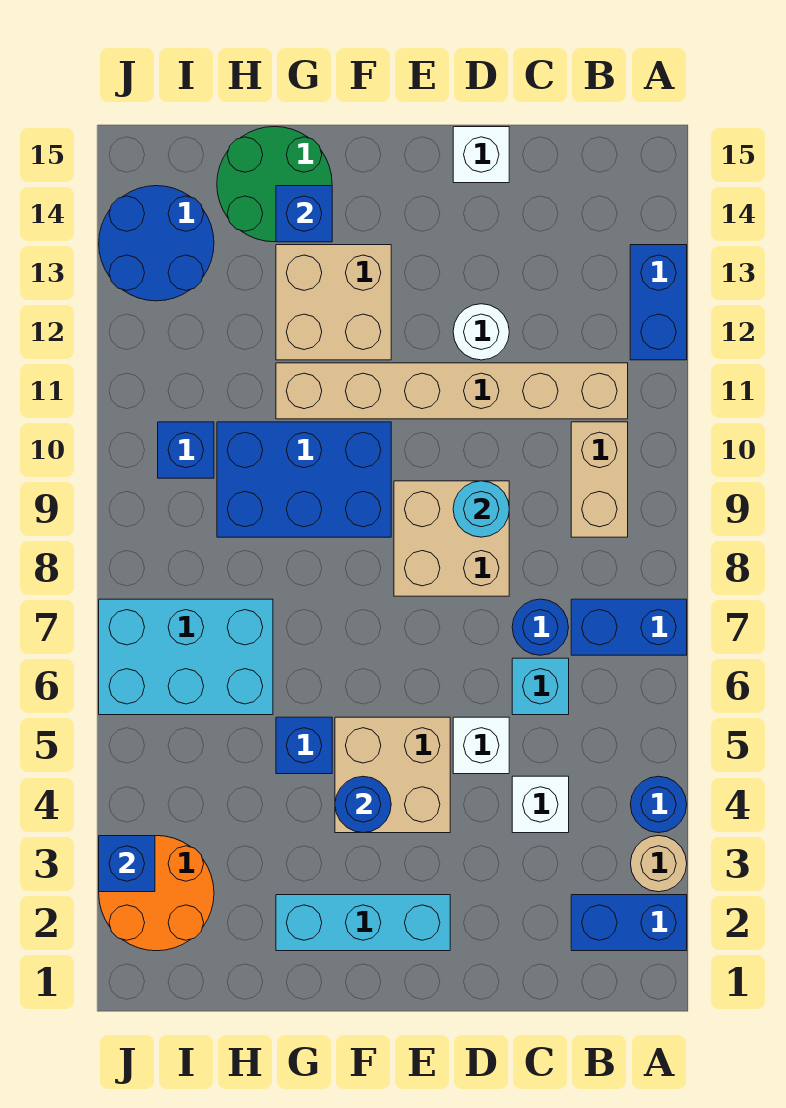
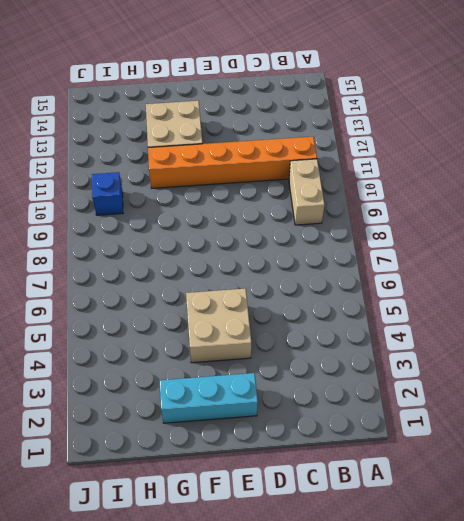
orange 1x6 brick [148,137,317,188] -> tan 1x6 brick [276,363,628,419]
none -> blue 1x2 brick [571,895,687,951]
none -> tan 1x1 round brick [630,836,687,892]
none -> blue 1x1 round brick [630,776,687,833]

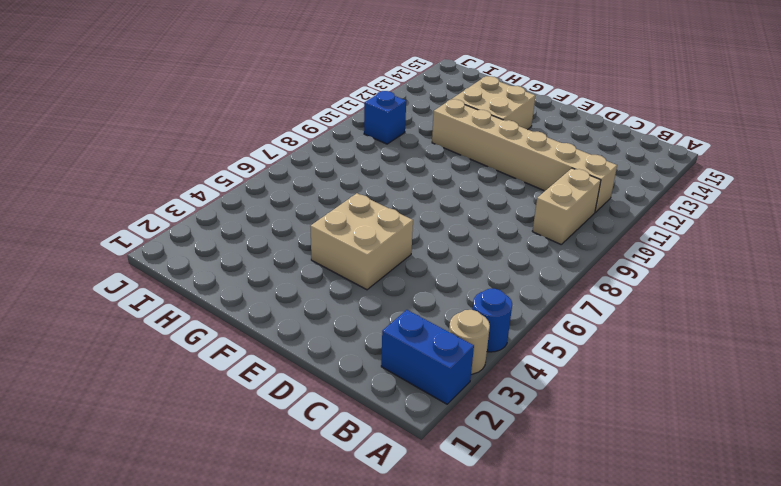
none -> blue 1x2 brick [571,599,687,655]
none -> blue 1x2 brick [630,245,687,360]
none -> white 1x1 brick [512,776,569,833]

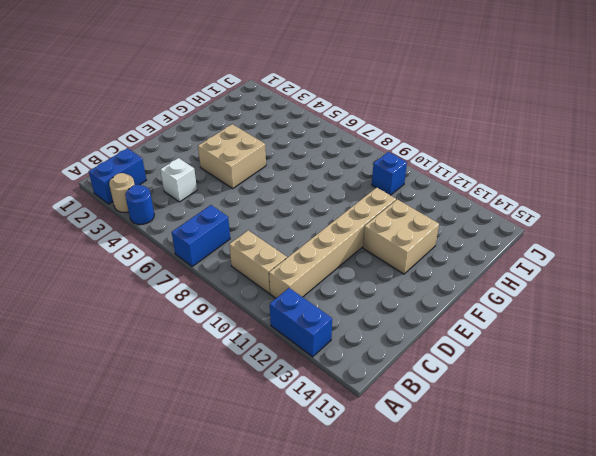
none -> cyan 1x1 brick [512,658,569,715]
none -> blue 1x1 round brick [512,599,569,655]
none -> white 1x1 brick [453,717,509,774]

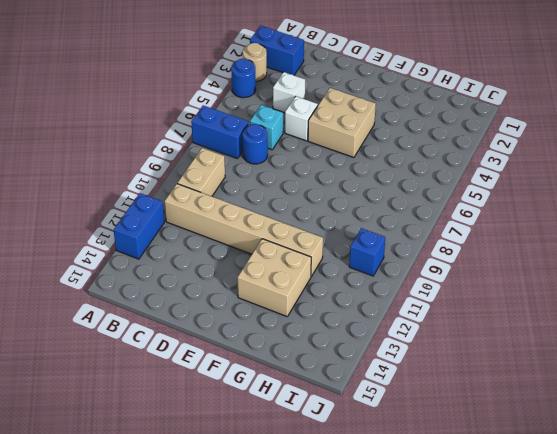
none -> tan 2x2 brick [394,481,509,596]
none -> white 1x1 round brick [453,304,509,360]
none -> white 1x1 brick [453,127,509,183]

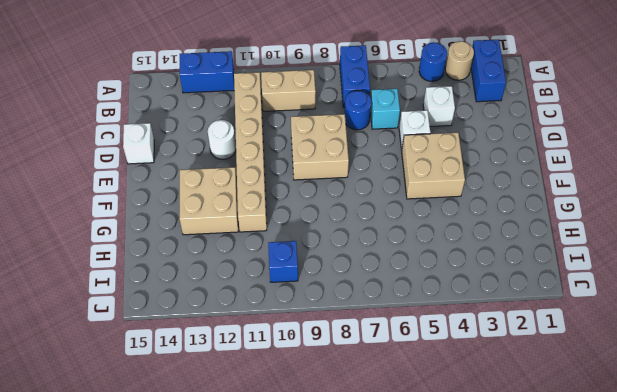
none -> cyan 1x3 brick [276,895,450,951]
none -> blue 2x3 brick [217,422,391,537]
none -> blue 1x1 brick [276,717,332,774]

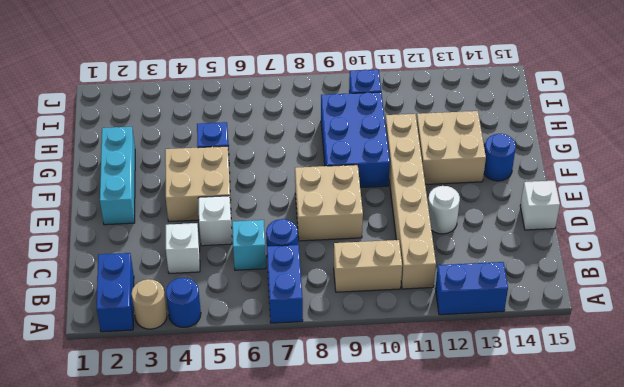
blue 1x1 round brick [484,134,516,181] -> blue 1x1 round brick moved to [335,776,391,833]
none -> green 2x2 round brick [217,127,332,242]
none -> cyan 2x3 brick [99,599,273,715]
none -> orange 2x2 round brick [99,836,214,951]

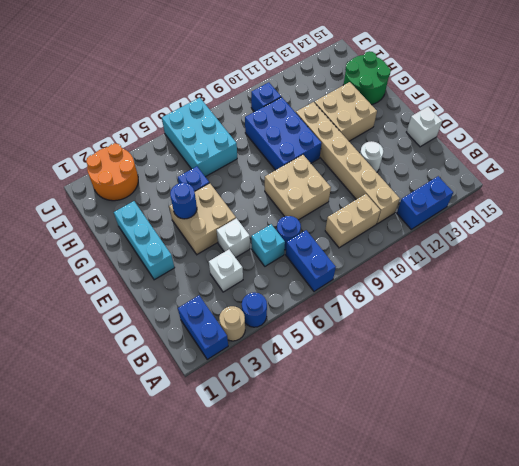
none -> blue 2x2 round brick [99,186,214,301]
none -> cyan 1x1 round brick [453,481,509,537]
none -> blue 1x1 brick [276,186,332,242]

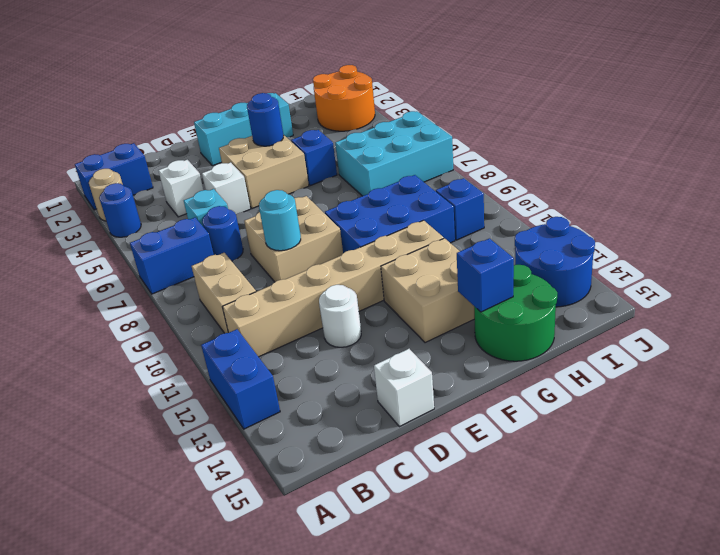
none -> blue 1x1 brick [99,836,155,892]

